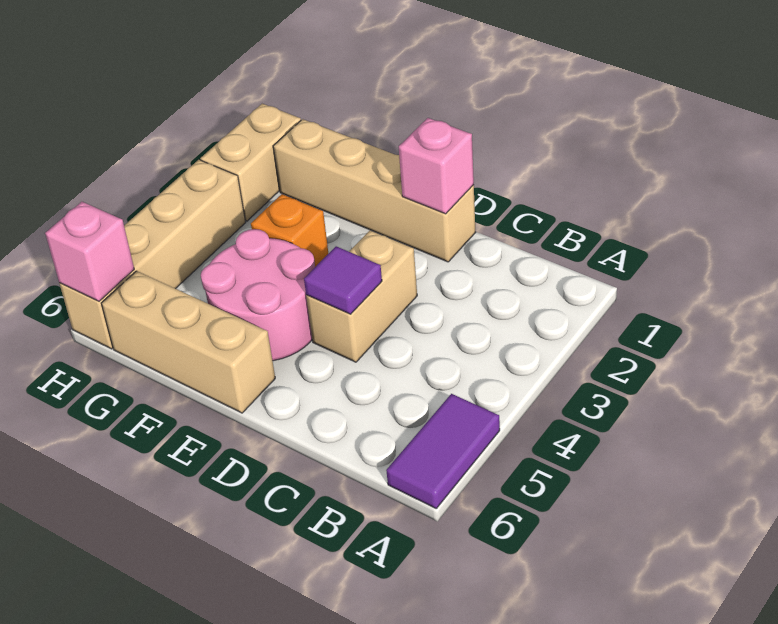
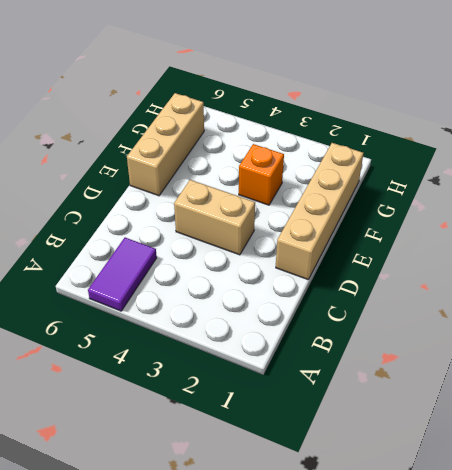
purple 1x2 tile [88,238,157,311] -> purple 1x2 tile turned to [386,394,500,508]
none -> pink 2x2 round brick [201,229,315,361]
none -> tan 1x2 brick [200,104,301,221]

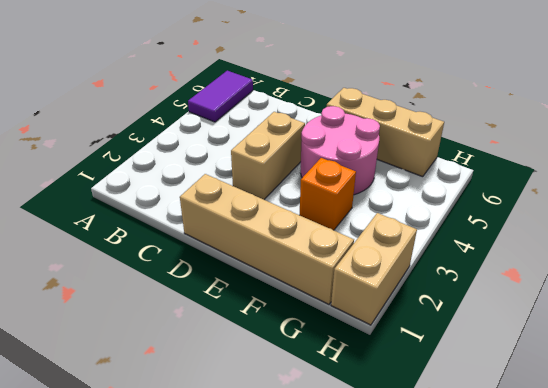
none -> tan 1x4 brick [59,160,246,349]
none -> pink 1x1 brick [399,118,474,214]

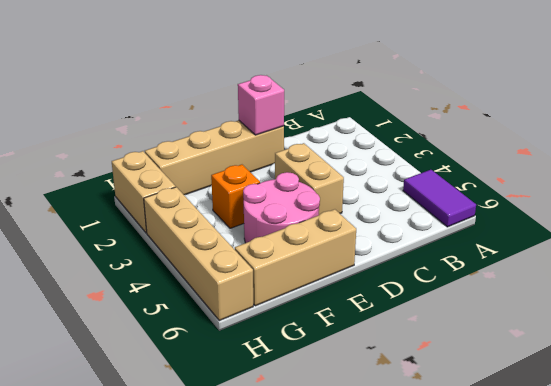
none -> purple 1x1 tile [304,246,382,314]
none -> pink 1x1 brick [45,202,134,301]

